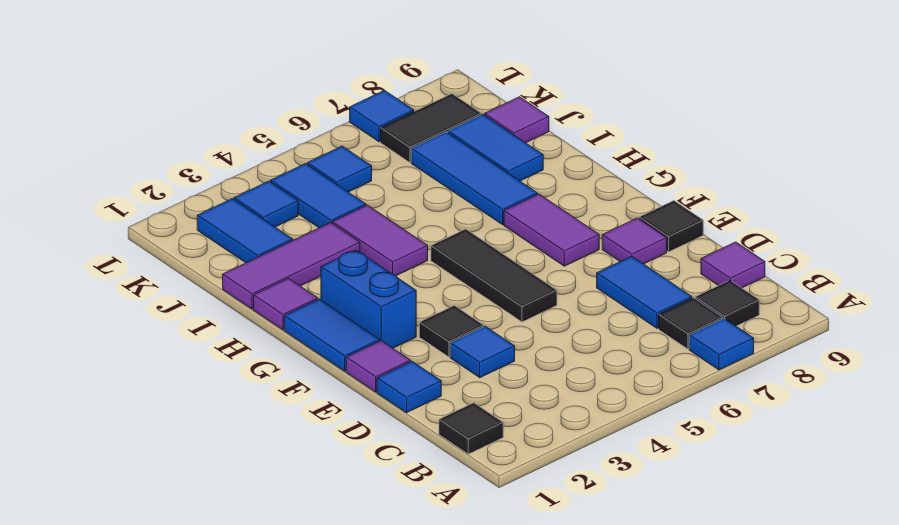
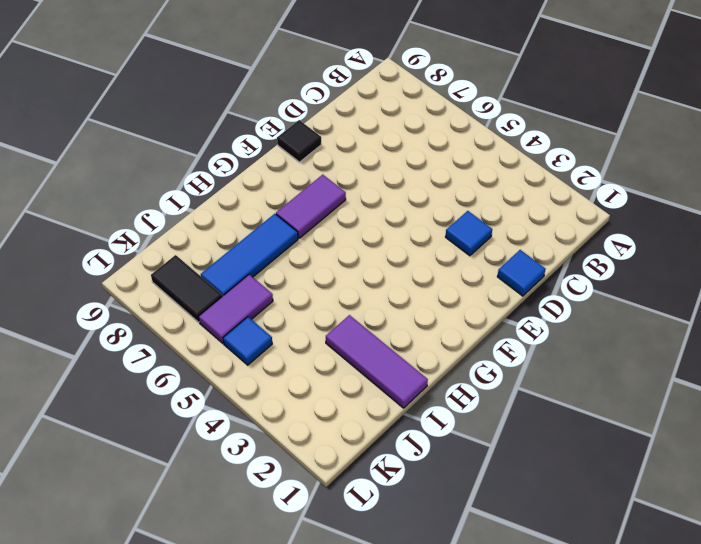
purple 1x2 tile [199,275,273,343] -> purple 1x2 tile moved to [332,205,428,276]
none -> blue 1x1 tile [689,318,754,370]
none -> black 1x1 tile [439,403,503,454]
none -> black 1x1 tile [659,298,723,349]

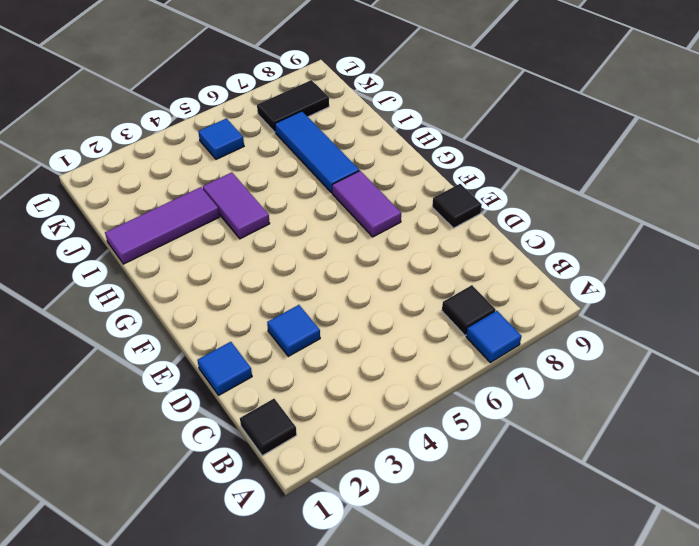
none -> black 1x1 tile [695,280,759,326]
none -> blue 1x2 tile [597,256,692,328]
none -> purple 1x1 tile [701,242,765,288]

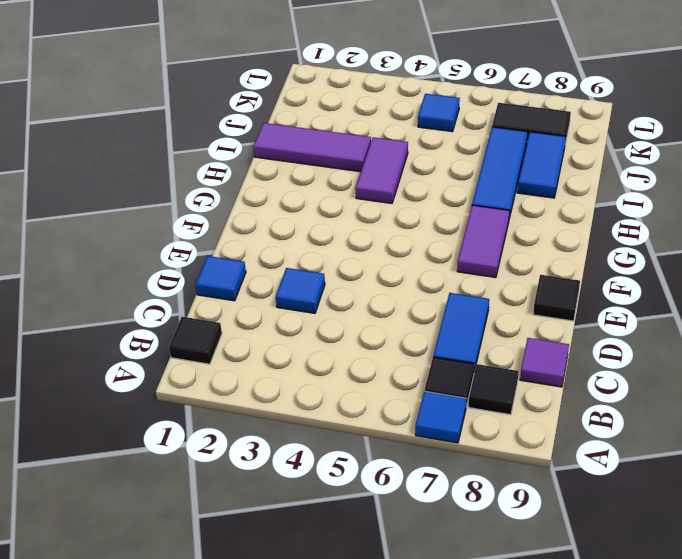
none -> purple 1x1 tile [346,341,411,392]
none -> black 1x1 tile [419,306,484,357]
none -> black 1x3 tile [431,229,557,322]

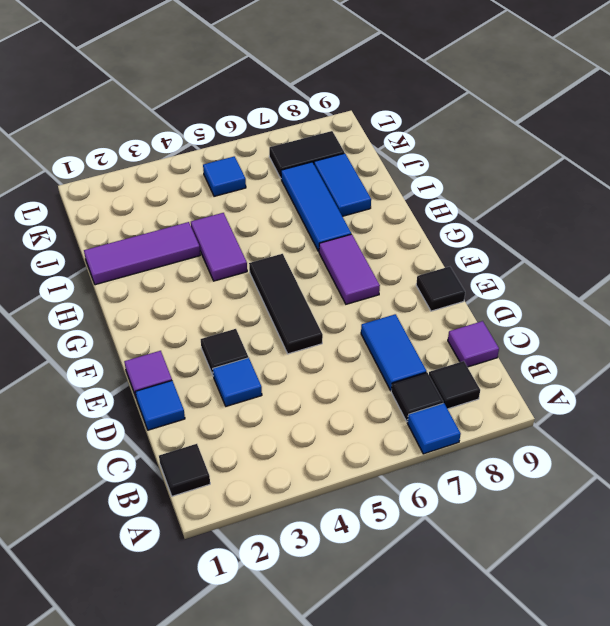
none -> purple 1x1 tile [602,218,667,264]
none -> blue 1x2 tile [284,299,380,371]
none -> blue 1x2 brick [321,250,416,348]

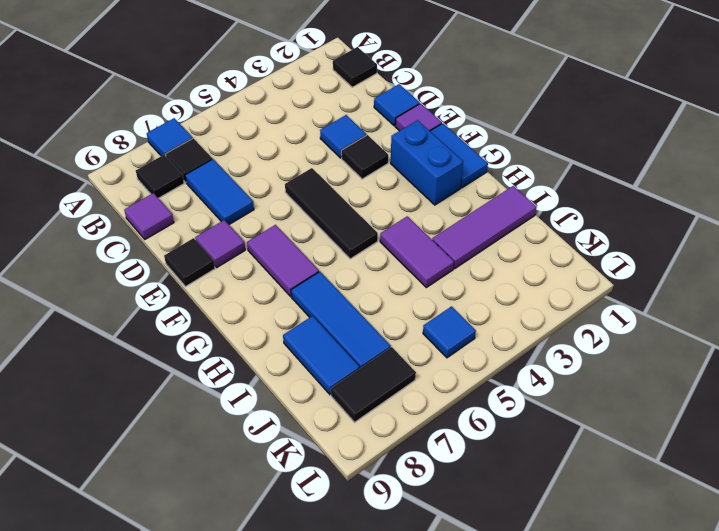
none -> purple 1x1 tile [254,278,318,330]
none -> blue 1x2 tile [197,199,293,263]
none -> blue 1x2 tile [271,164,366,228]

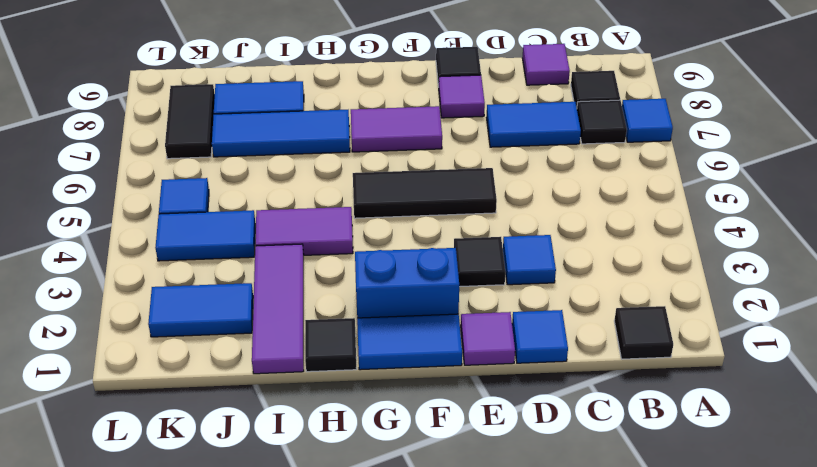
black 1x1 tile [305,318,356,372] -> purple 1x1 tile [254,278,318,330]
none -> purple 1x1 tile [485,97,549,143]
none -> blue 1x1 tile [234,181,298,227]
none -> blue 1x1 tile [350,90,414,142]

